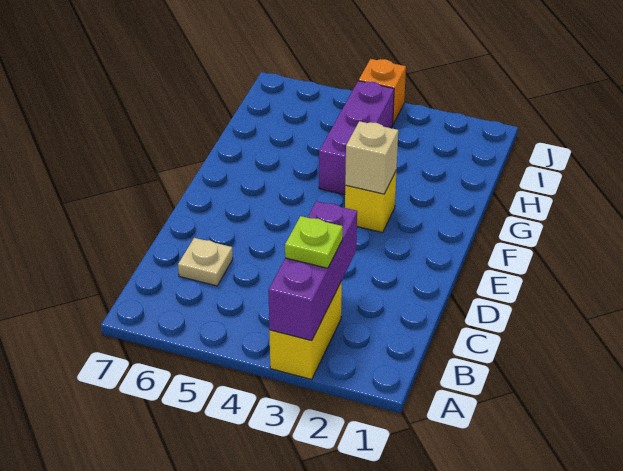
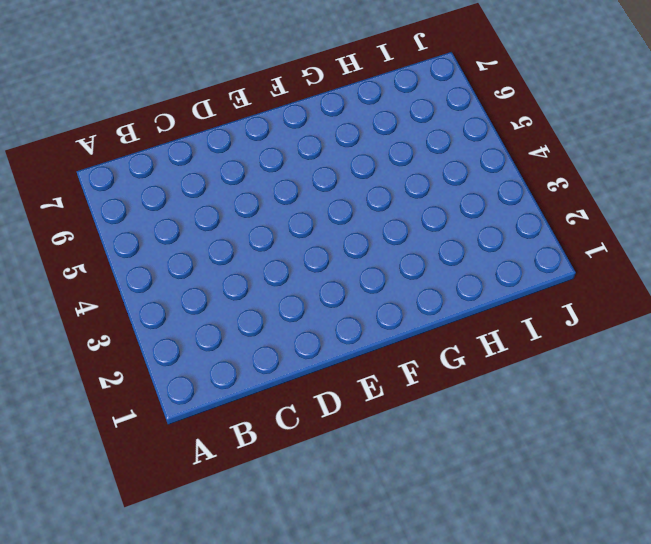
none -> yellow 1x2 brick [269,281,342,379]
none -> tan 1x1 plate [178,238,233,286]

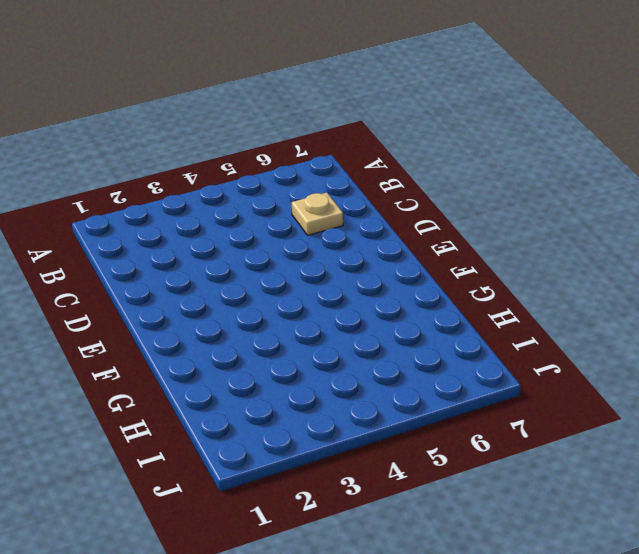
none -> yellow 1x2 brick [269,281,342,379]
none -> yellow 1x1 brick [345,170,397,233]

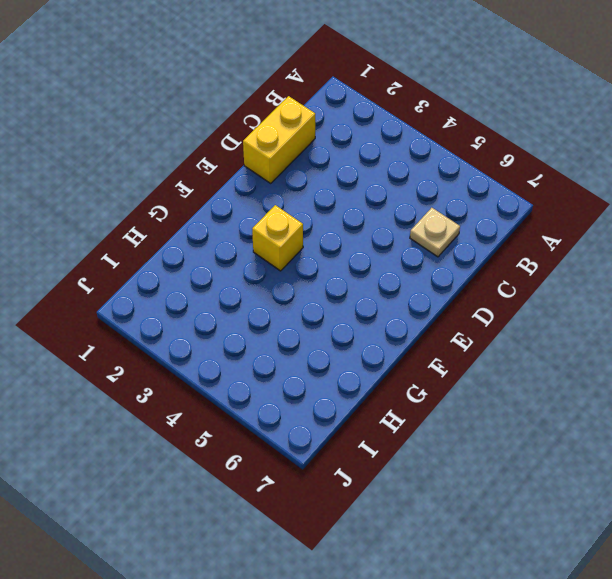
yellow 1x2 brick [243,96,315,183] -> yellow 1x2 brick moved to [269,281,342,379]
none -> purple 1x3 brick [319,81,394,195]
none -> orange 1x1 brick [359,59,406,124]

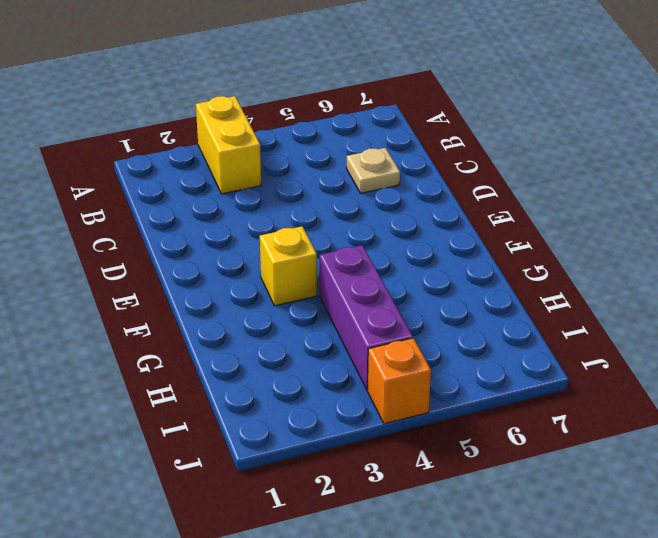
none -> purple 1x3 brick [268,201,357,341]
none -> tan 1x1 brick [345,121,398,194]

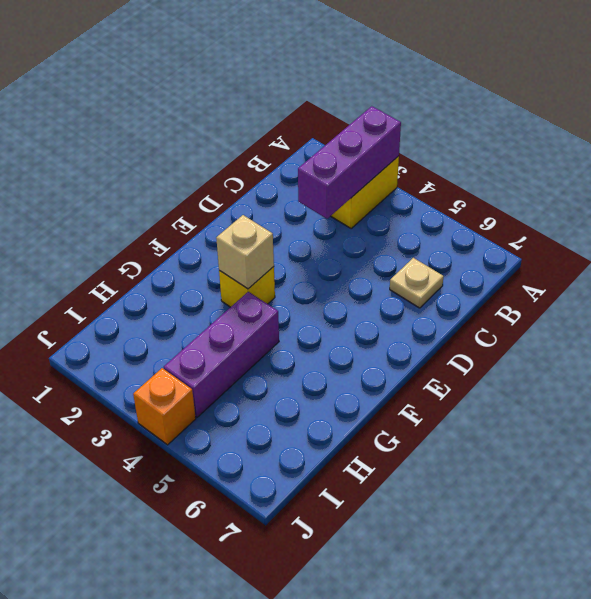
none -> lime 1x1 plate [285,216,343,268]

